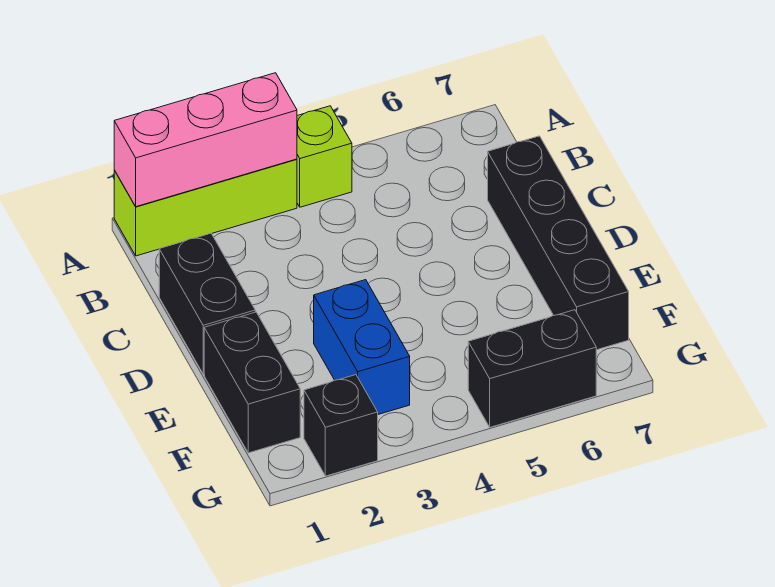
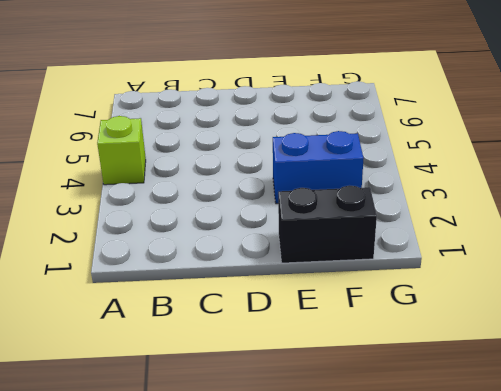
none -> lime 1x3 brick [114,159,297,256]
none -> black 1x2 brick [159,233,255,374]

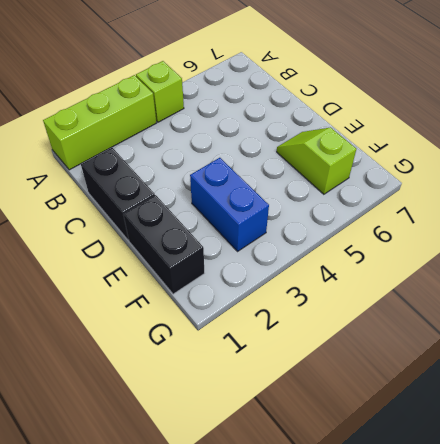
lime 1x2 slope [277,127,356,194] -> none
none -> black 1x4 brick [488,136,629,350]
none -> black 1x1 brick [304,375,378,476]

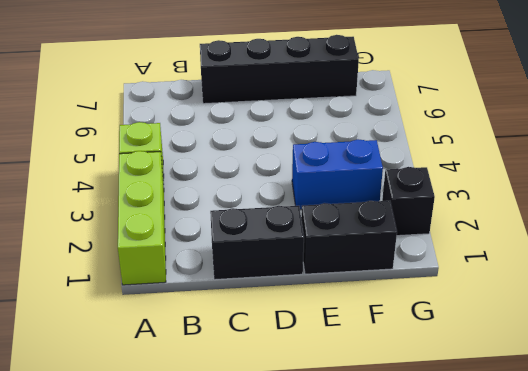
none -> black 1x2 brick [468,310,596,427]
none -> pink 1x3 brick [114,73,297,207]

